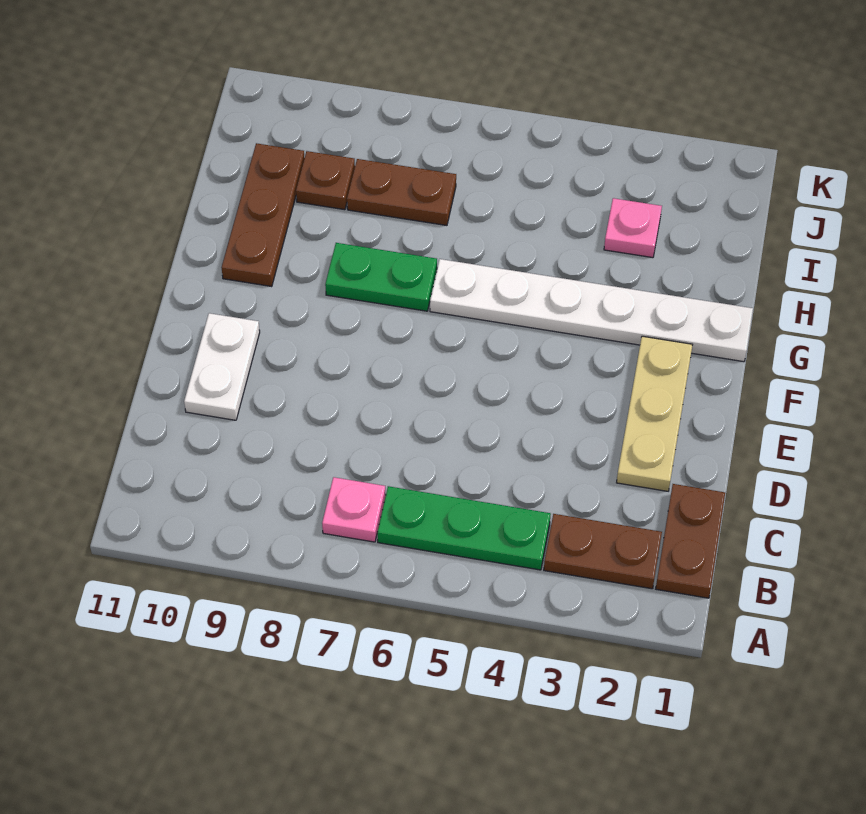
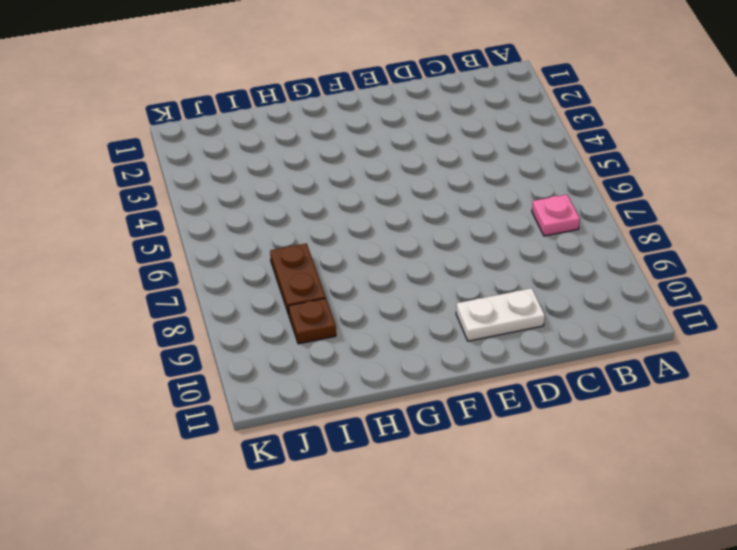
none -> brown 1x2 plate [656,484,725,598]
none -> brown 1x2 plate [544,514,662,589]
none -> green 1x3 plate [377,486,551,570]

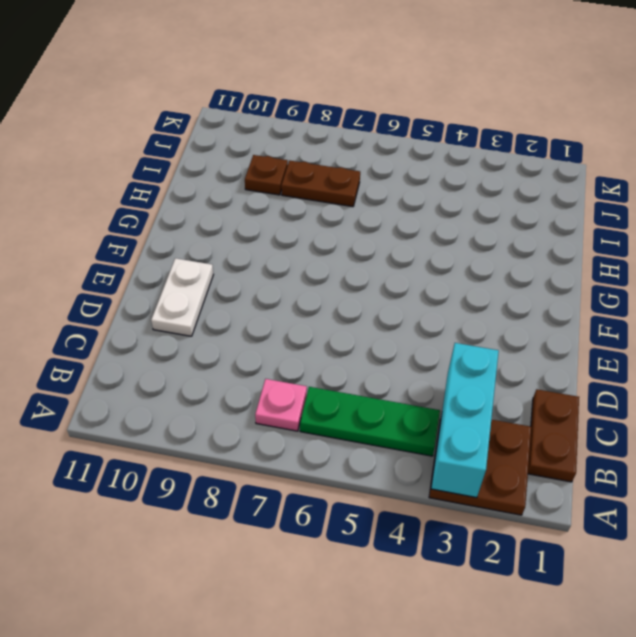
brown 2x2 plate [429,415,531,515] -> brown 1x2 plate [544,514,662,589]
cyan 1x3 brick [431,343,499,498] -> none
none -> tan 1x3 plate [617,336,692,491]
none -> white 1x6 plate [430,259,753,362]
none -> green 1x2 plate [325,243,437,311]

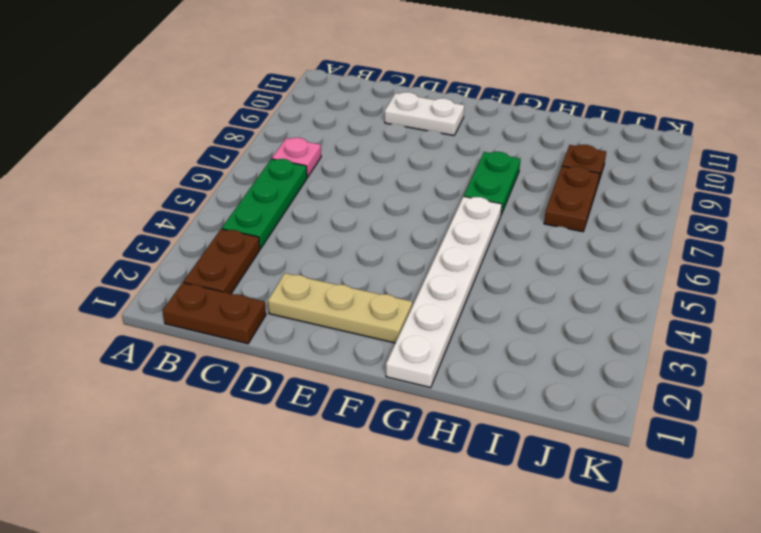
none -> brown 1x3 plate [222,143,304,287]
none -> pink 1x1 plate [604,198,662,258]

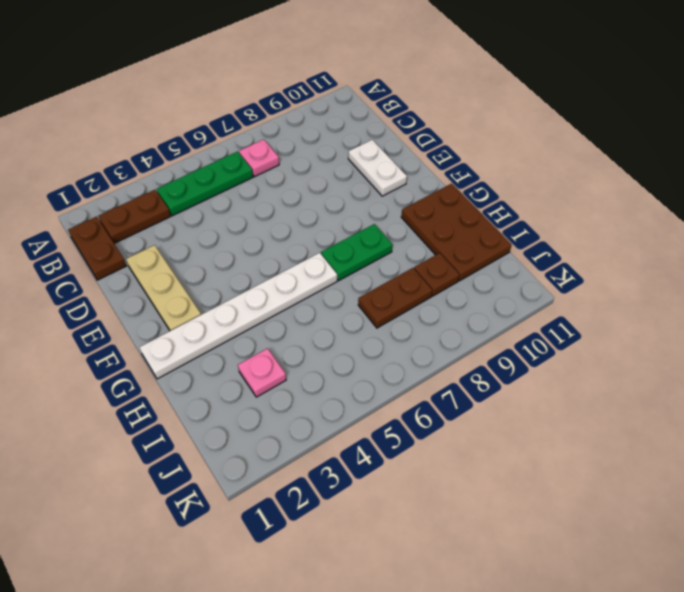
brown 2x3 plate [401,184,512,281] -> brown 1x3 plate [222,143,304,287]

